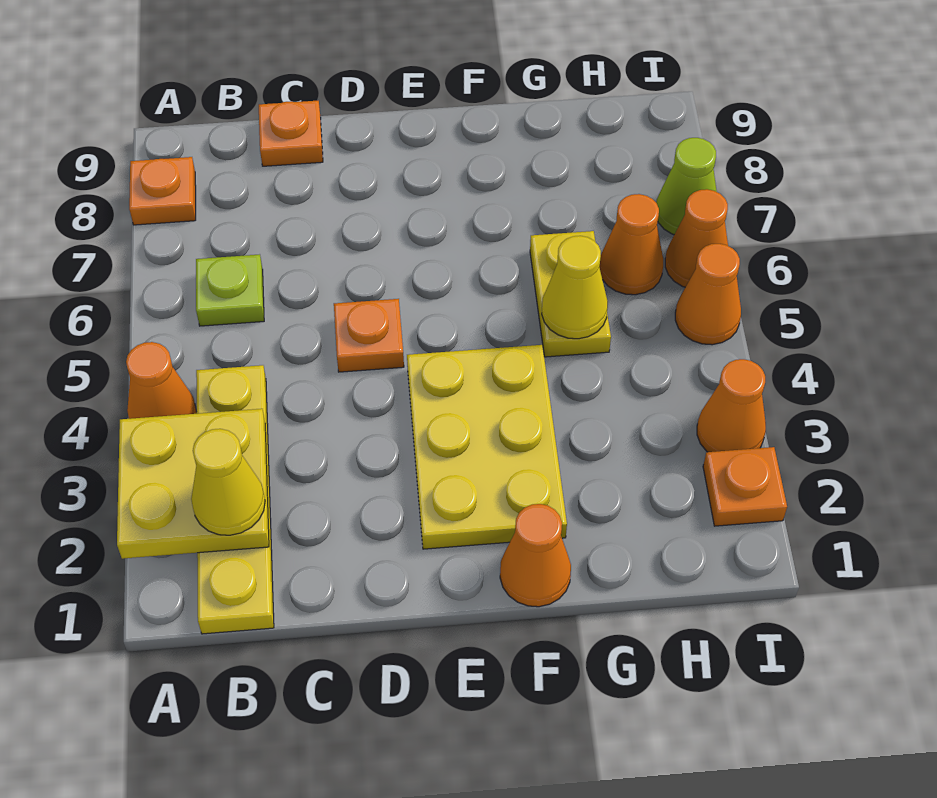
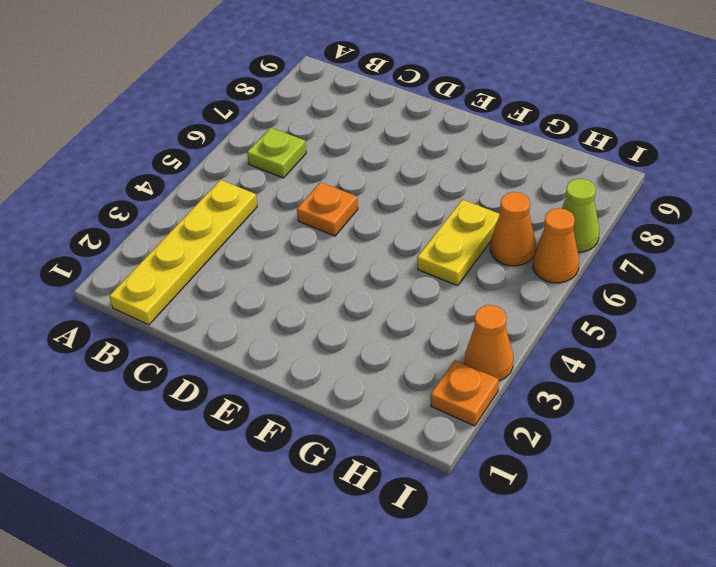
none -> orange 1x1 cone [126,342,197,419]
none -> orange 1x1 plate [129,157,196,225]
none -> orange 1x1 plate [259,101,323,166]

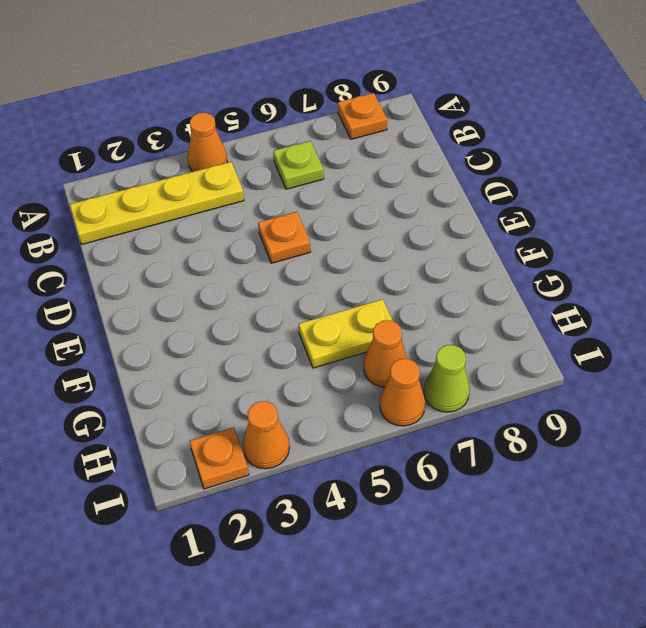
none -> orange 1x1 plate [259,101,323,166]
none -> yellow 2x3 plate [407,345,567,549]
none -> orange 1x1 cone [500,504,571,607]

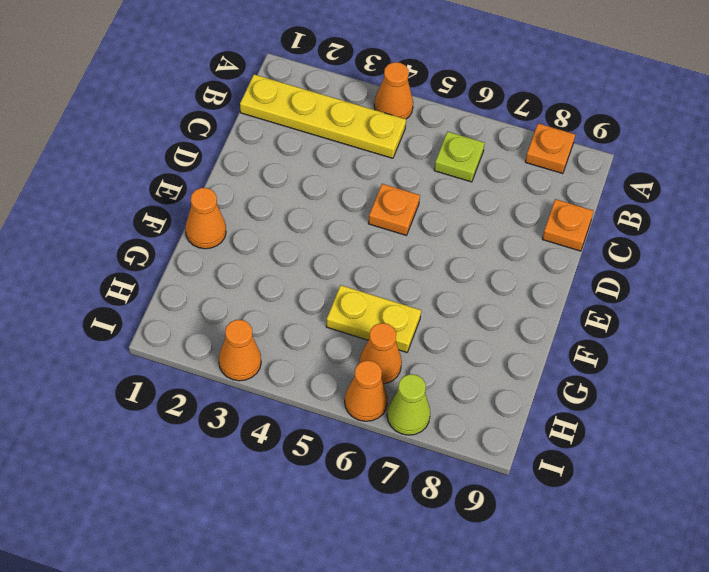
none -> yellow 2x3 plate [407,345,567,549]
none -> orange 1x1 plate [703,447,787,526]
none -> orange 1x1 cone [675,244,741,345]

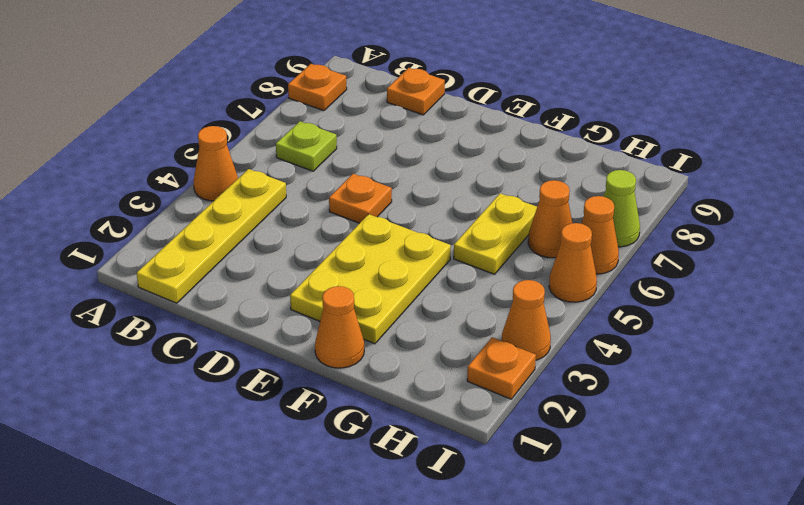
none -> yellow 2x2 plate [117,409,269,559]
none -> yellow 1x1 cone [542,236,608,339]
none -> yellow 1x1 cone [191,429,265,535]

